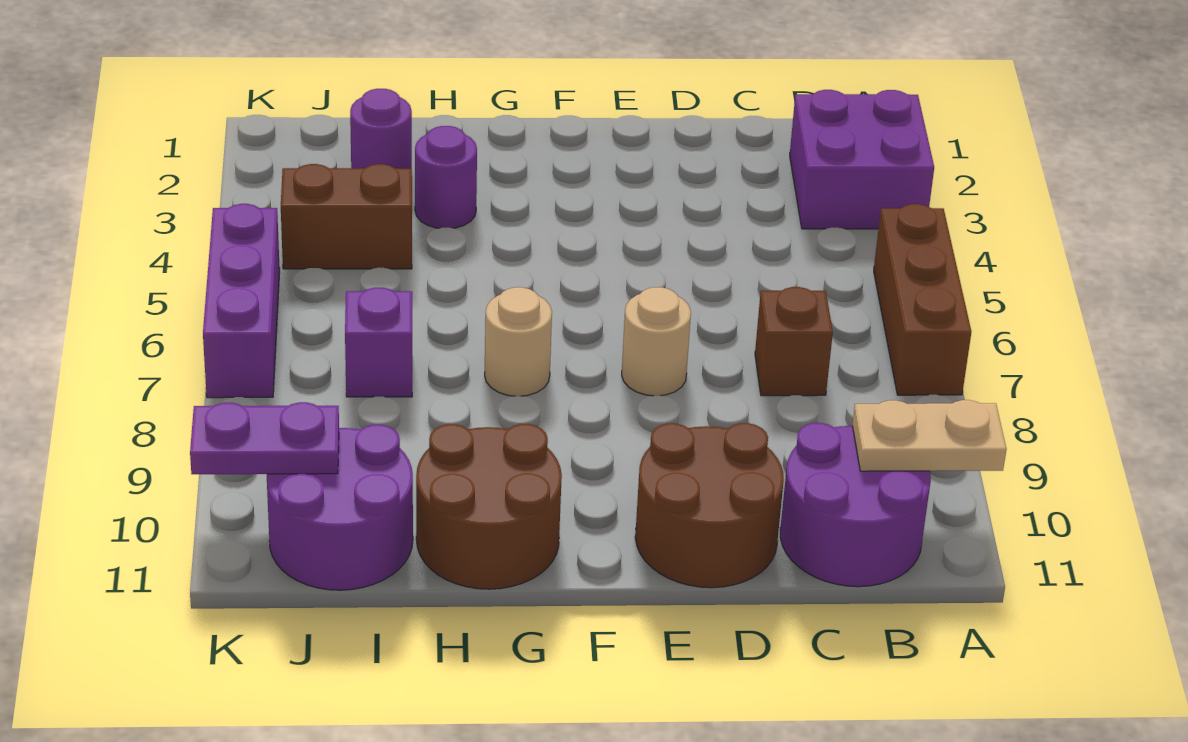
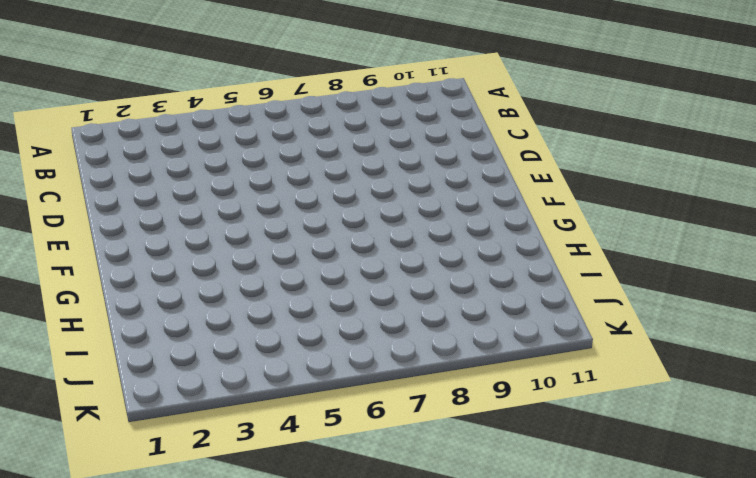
none -> purple 2x2 brick [790,90,934,229]
none -> brown 1x3 brick [874,204,971,395]
none -> purple 2x2 round brick [780,423,931,587]

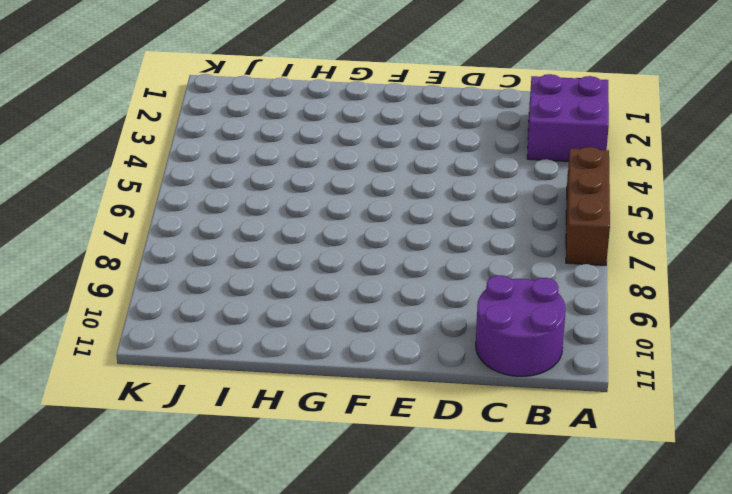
none -> brown 1x1 brick [755,287,833,396]
none -> brown 2x2 round brick [635,423,784,588]
none -> tan 1x1 round brick [622,287,691,396]

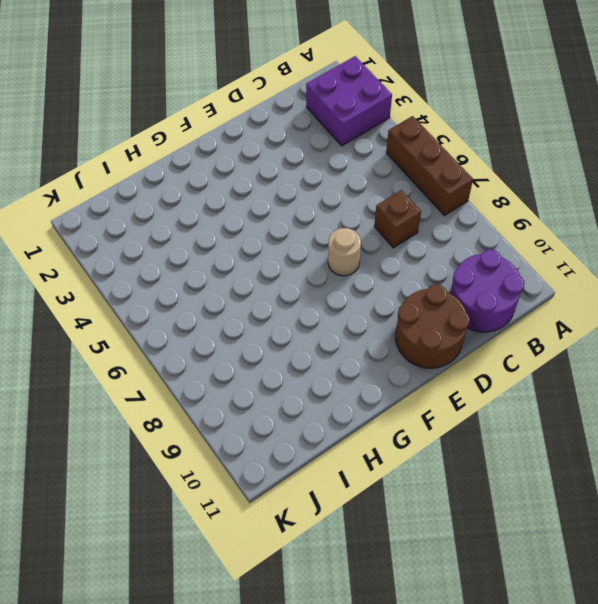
none -> tan 1x1 round brick [485,287,552,396]
none -> brown 2x2 round brick [416,424,562,589]
none -> purple 1x1 round brick [415,126,477,228]

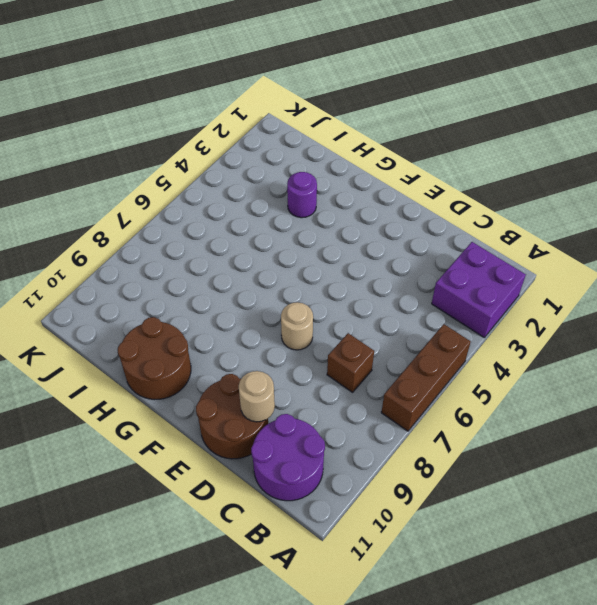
tan 1x1 round brick [239,371,275,422] -> tan 1x1 round brick moved to [485,287,552,396]
none -> purple 1x1 round brick [350,89,412,169]
none -> brown 1x2 brick [281,164,412,269]
none -> purple 1x1 brick [345,288,412,397]

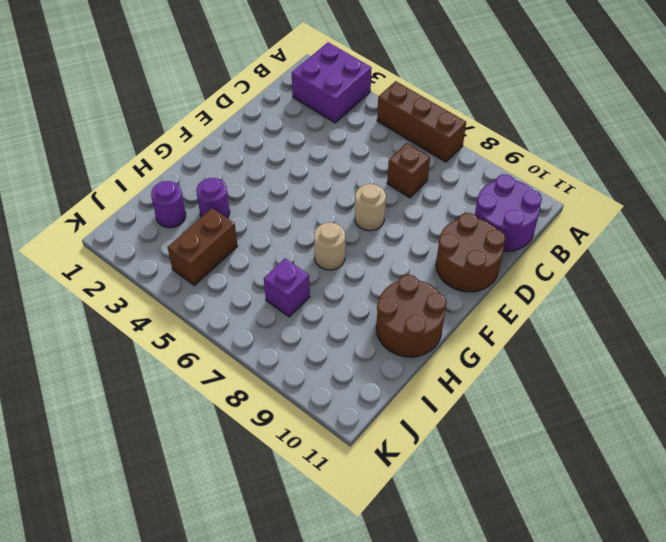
none -> purple 2x2 round brick [267,425,413,590]
none -> purple 1x3 brick [203,204,280,398]
none -> tan 1x2 plate [852,400,1007,471]

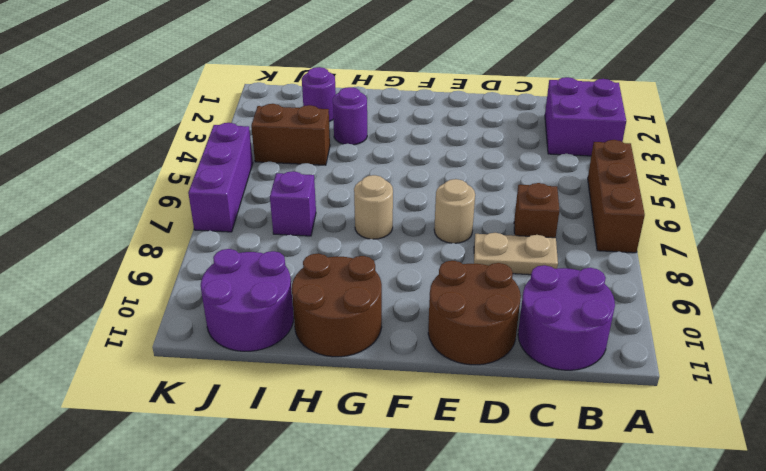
tan 1x2 plate [474,233,558,275] -> tan 1x2 plate moved to [852,400,1007,471]
none -> purple 1x2 plate [190,402,339,474]

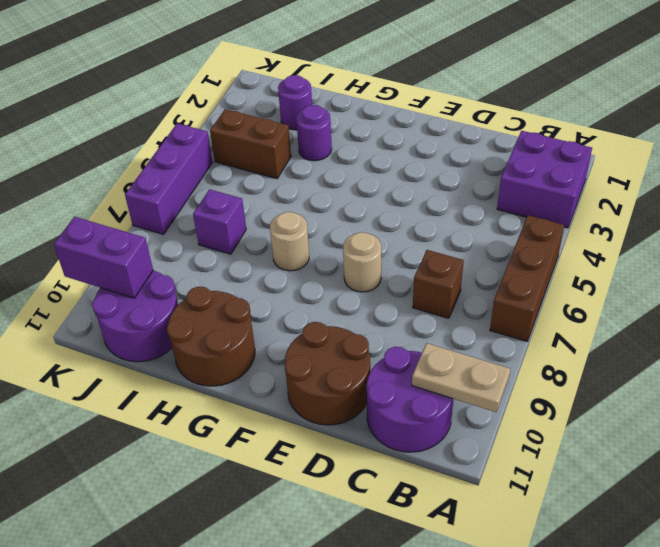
purple 1x2 brick [54,217,153,298] -> purple 1x2 plate [190,402,339,474]

